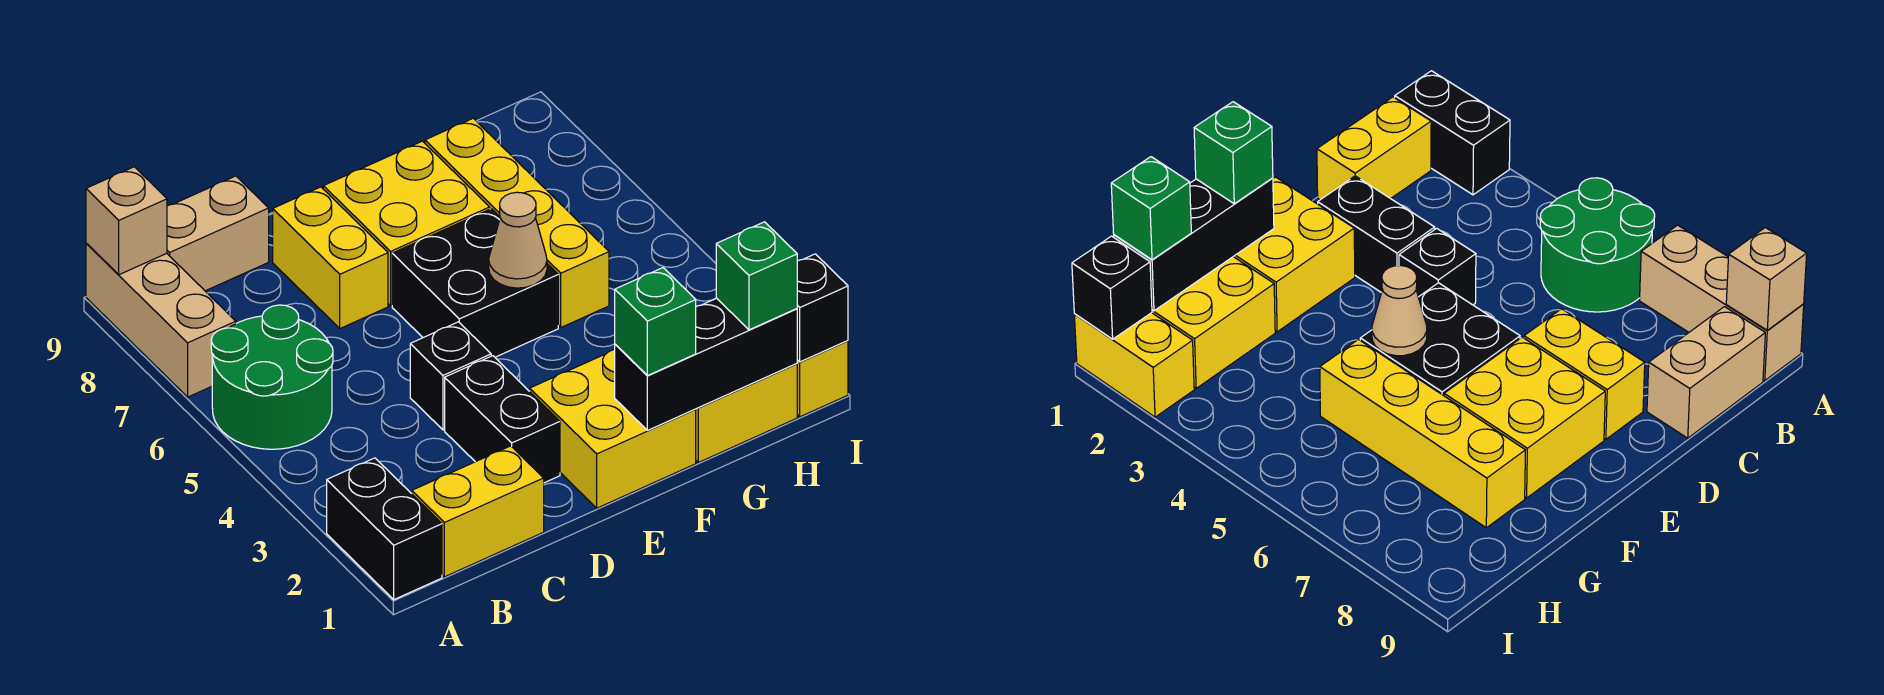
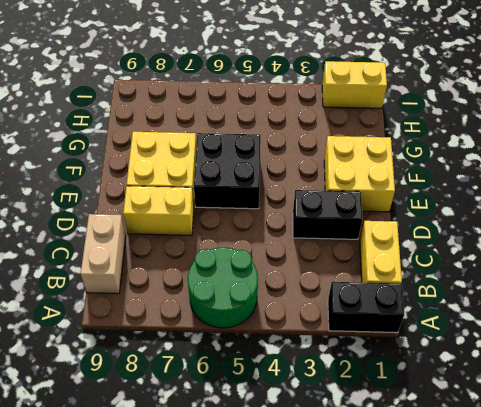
none -> tan 1x3 brick [86,244,236,397]
none -> black 1x1 brick [410,322,491,430]
none -> yellow 2x2 brick [696,364,797,462]

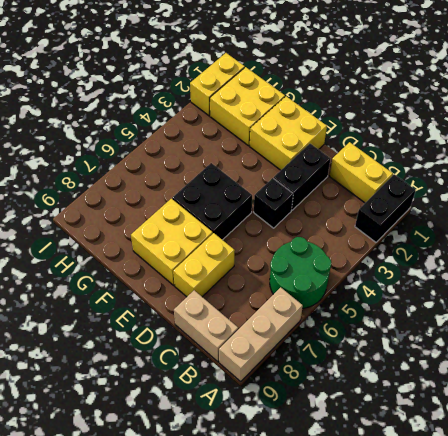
none -> yellow 1x4 brick [425,118,609,327]
none -> tan 1x1 brick [86,167,167,275]
none -> black 1x3 brick [615,298,797,430]

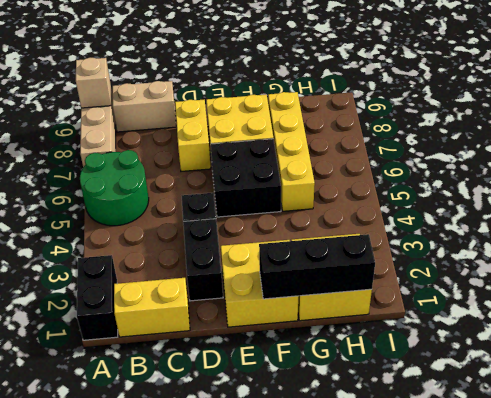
none -> yellow 1x2 brick [797,341,848,417]
none -> tan 1x1 cone [489,192,547,288]
none -> black 1x1 brick [797,254,848,362]

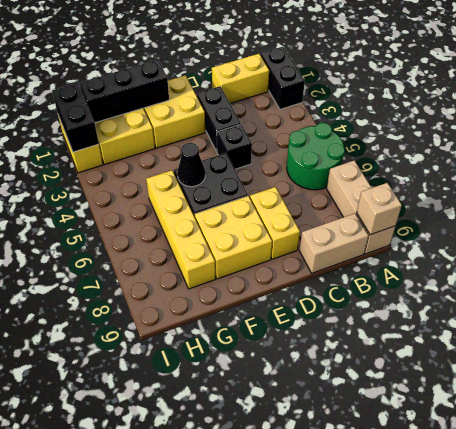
black 1x1 cone [177,143,205,187] -> tan 1x1 cone [489,192,547,288]
black 1x2 brick [52,83,99,152] -> black 1x1 brick [797,254,848,362]
none -> green 1x1 brick [615,268,696,376]
none -> green 1x1 brick [716,222,797,330]

